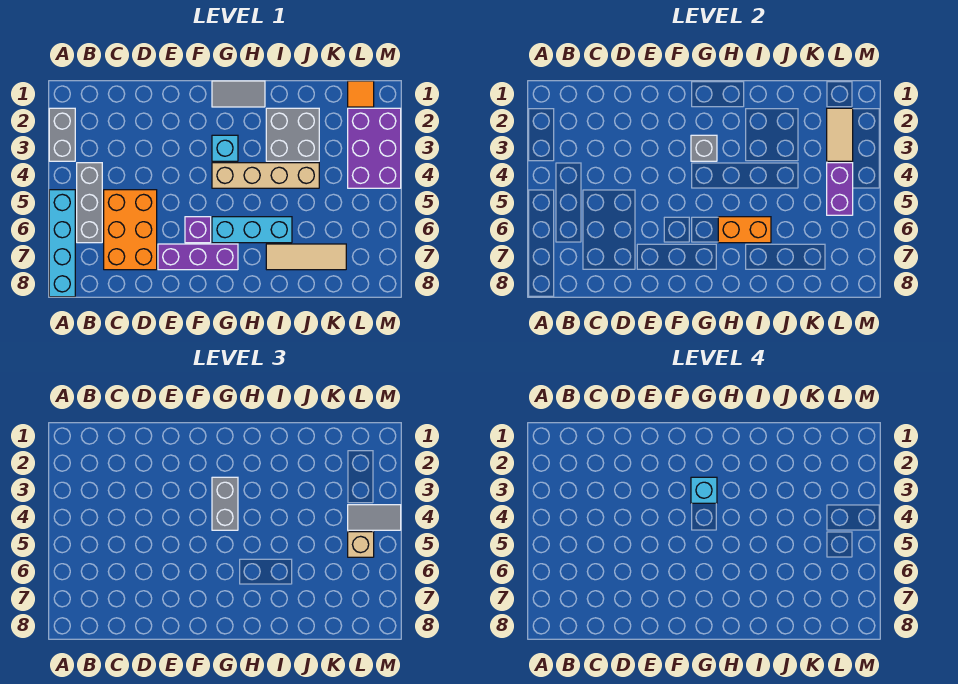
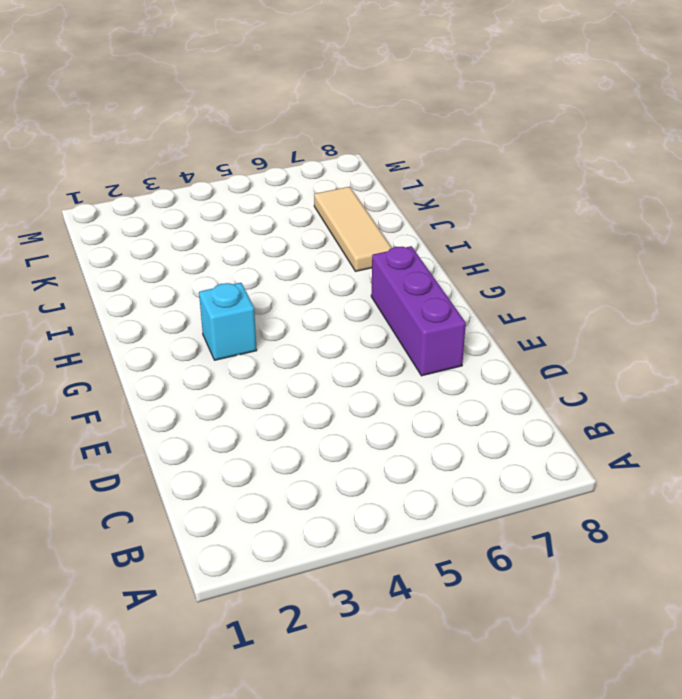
none -> grey 1x2 brick [49,108,75,161]
none -> cyan 1x4 brick [49,190,75,297]
none -> grey 1x3 brick [77,163,102,243]

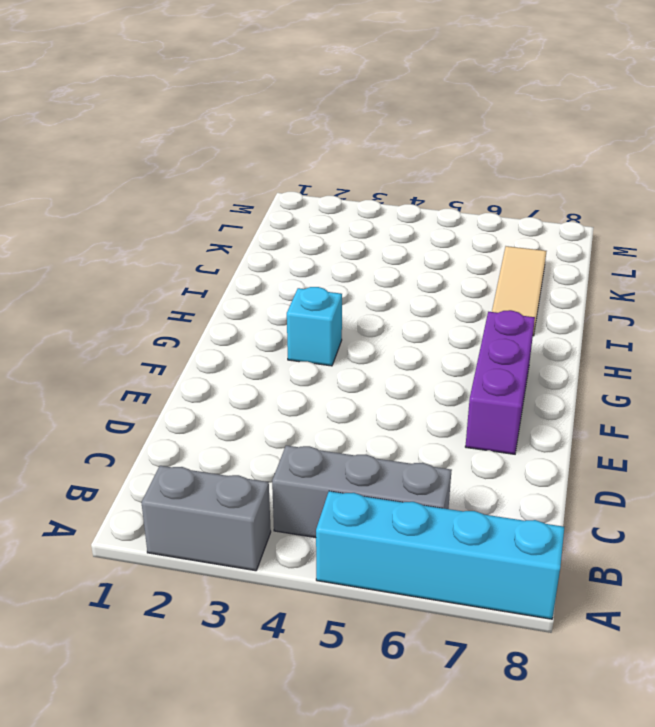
none -> orange 2x3 brick [104,190,157,270]
none -> purple 1x1 brick [185,217,211,243]
none -> grey 1x2 tile [212,81,265,107]

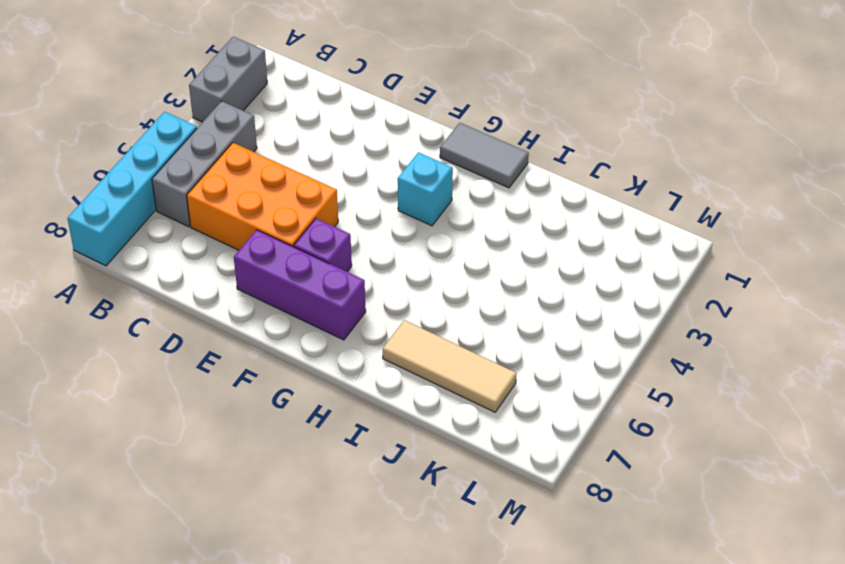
orange 2x3 brick [187,143,338,250] -> orange 2x3 brick turned to [104,190,157,270]
none -> tan 1x4 brick [212,163,319,188]
none -> cyan 1x3 brick [212,217,292,243]
none -> grey 2x2 brick [266,108,319,161]

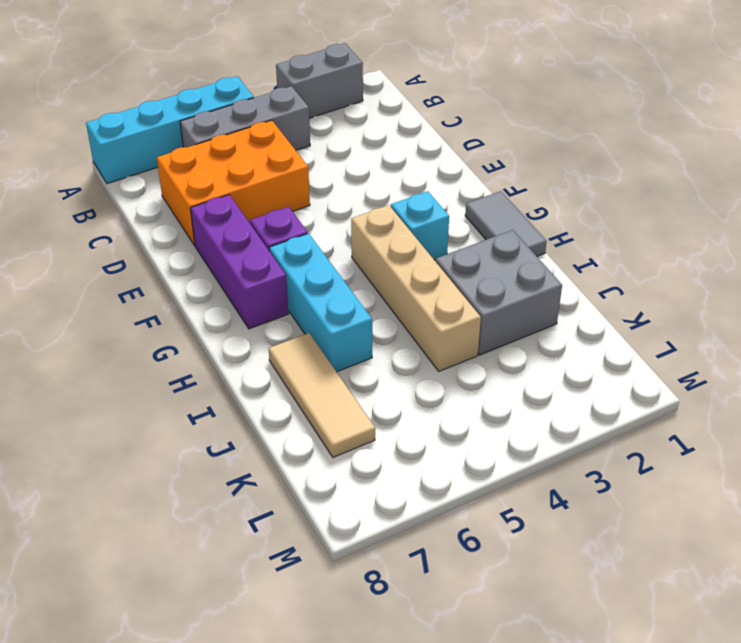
none -> orange 1x1 tile [348,81,374,107]
none -> purple 2x3 brick [348,108,401,188]
none -> grey 1x1 brick [691,135,717,161]

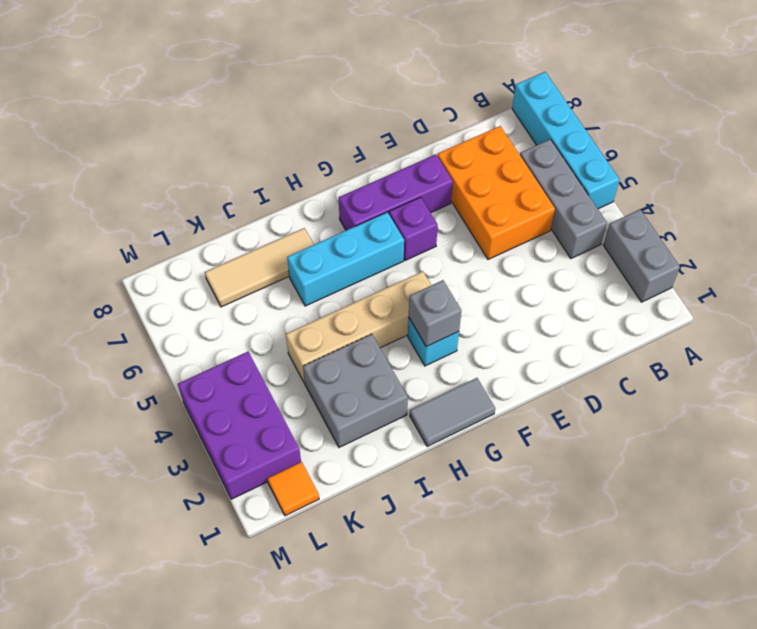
none -> orange 1x2 brick [718,217,771,243]
none -> tan 1x2 tile [827,108,853,161]
none -> purple 1x2 brick [827,163,853,215]

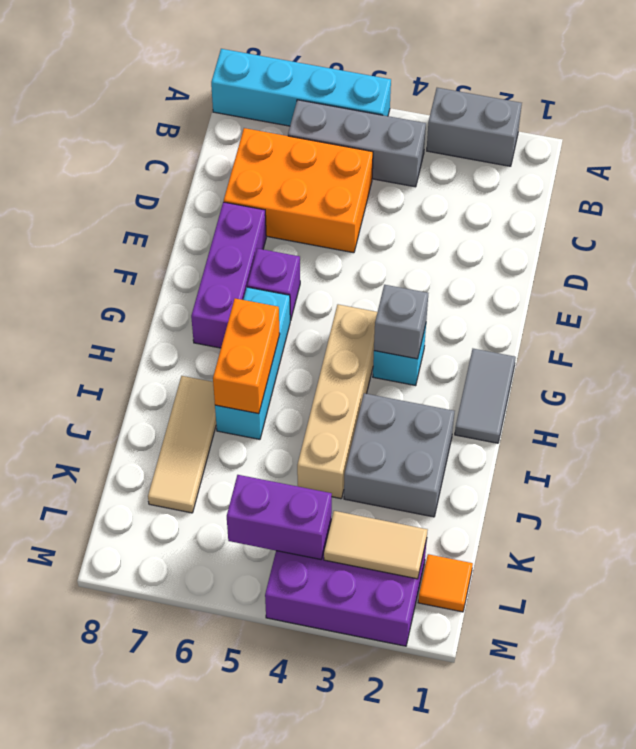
none -> grey 1x2 brick [212,477,238,530]
none -> grey 1x2 tile [348,505,401,530]
none -> tan 1x1 brick [348,532,374,557]

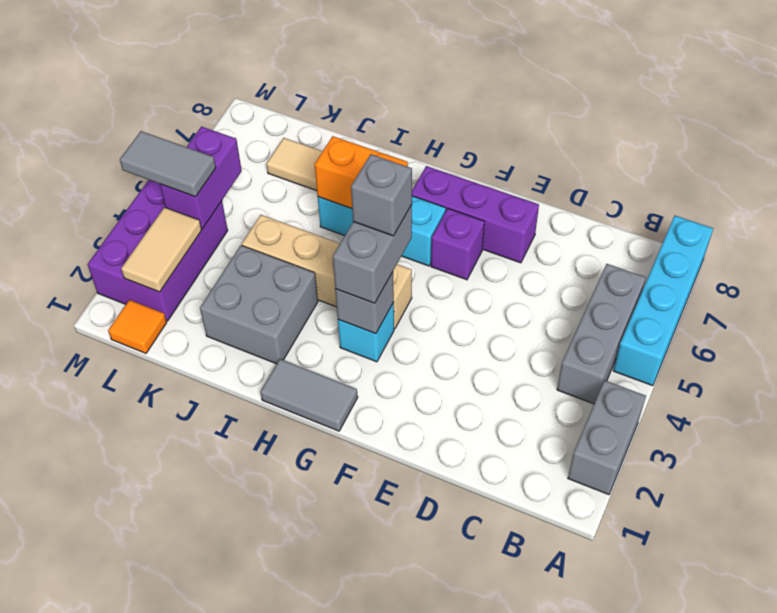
grey 1x1 brick [351,154,412,236] -> none
none -> orange 2x3 brick [104,190,157,270]
none -> tan 1x1 brick [348,532,374,557]
none -> cyan 1x1 brick [691,477,717,503]

